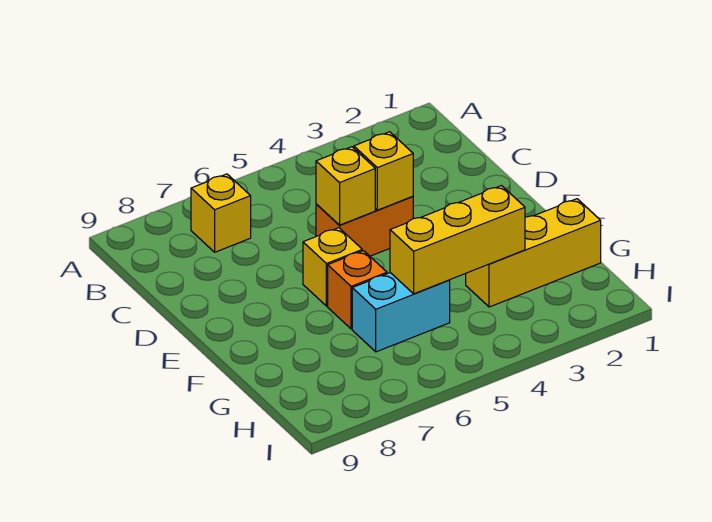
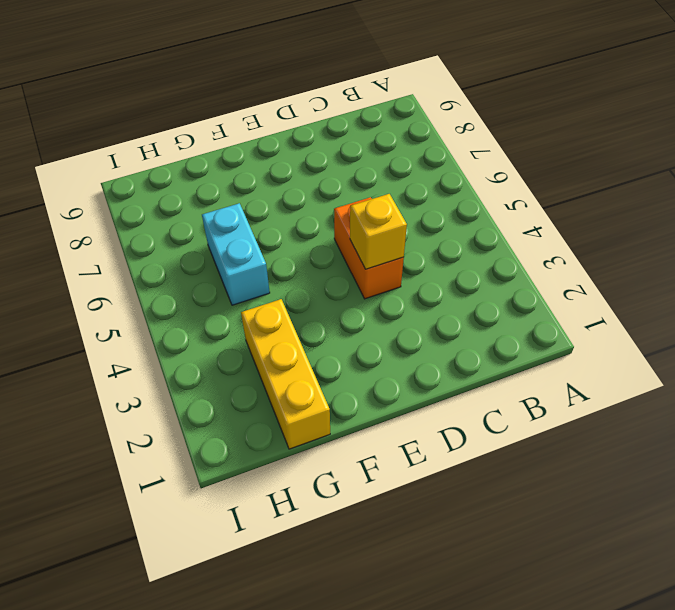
none -> yellow 1x1 brick [191,174,251,252]
none -> yellow 1x1 brick [303,228,362,306]

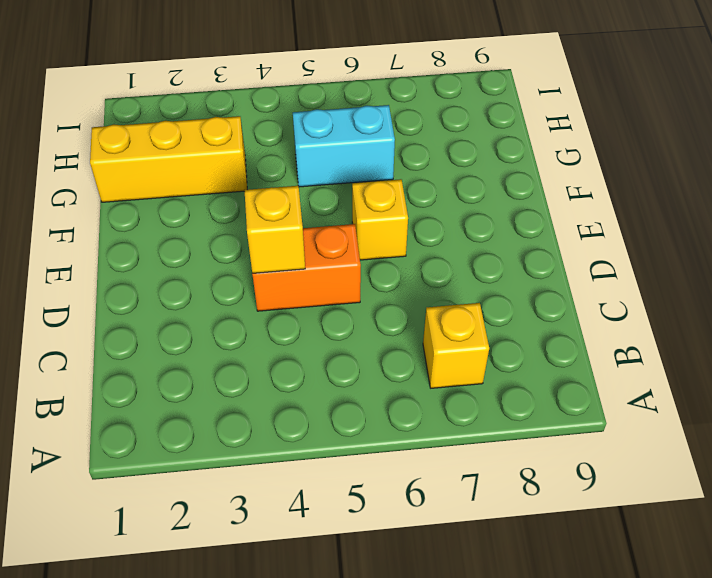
none -> orange 1x1 brick [328,251,387,329]
none -> yellow 1x1 brick [316,147,375,225]

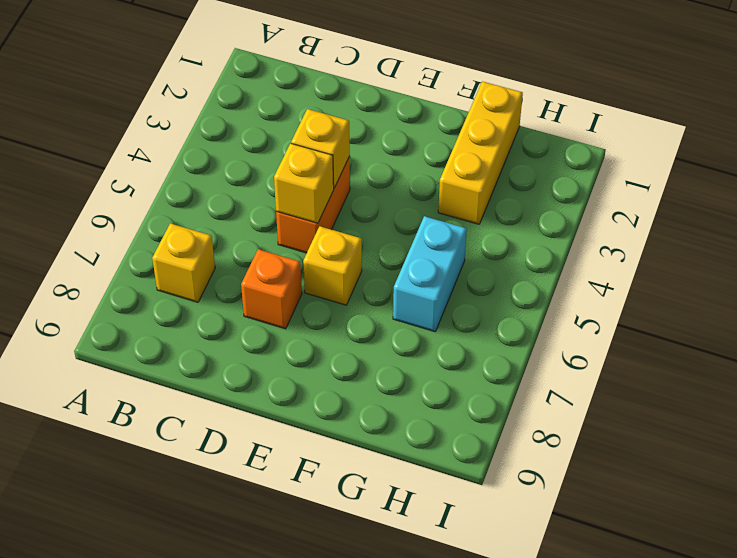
orange 1x1 brick [241,249,302,329] -> orange 1x1 brick moved to [328,251,387,329]
none -> yellow 1x3 brick [390,186,525,294]

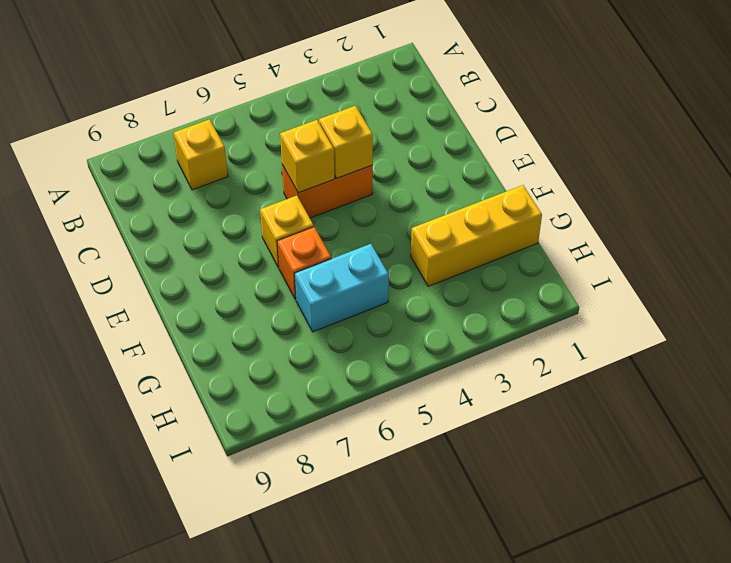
none -> yellow 1x3 brick [390,186,525,294]

